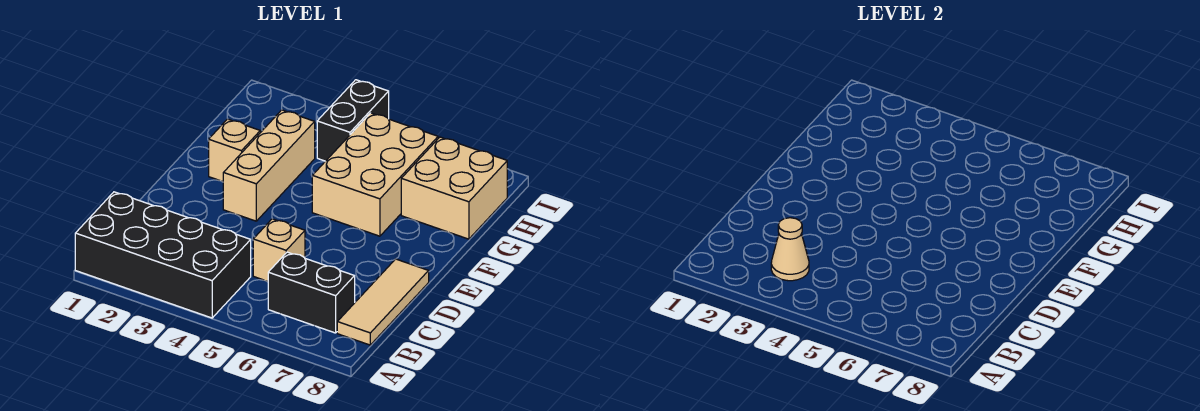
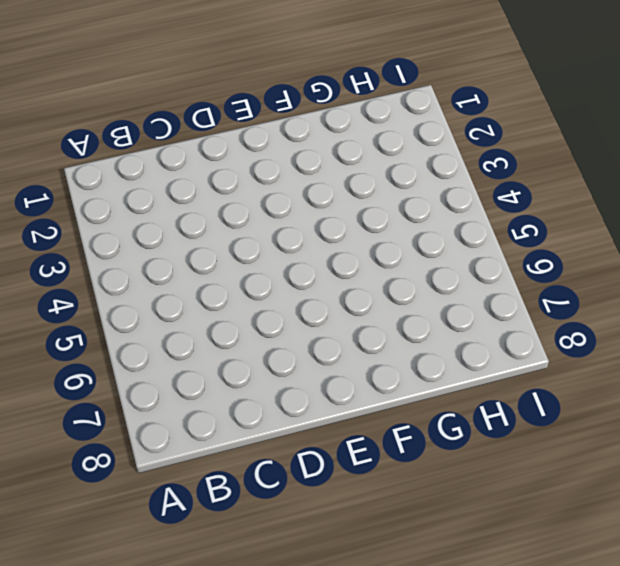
none -> black 2x4 brick [75,192,251,318]
none -> black 1x2 brick [268,252,355,333]

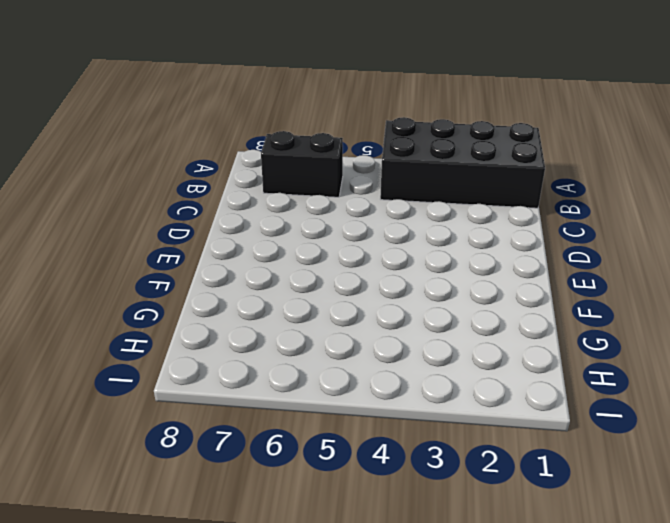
none -> tan 1x3 tile [337,259,429,345]
none -> tan 1x1 brick [253,219,305,281]

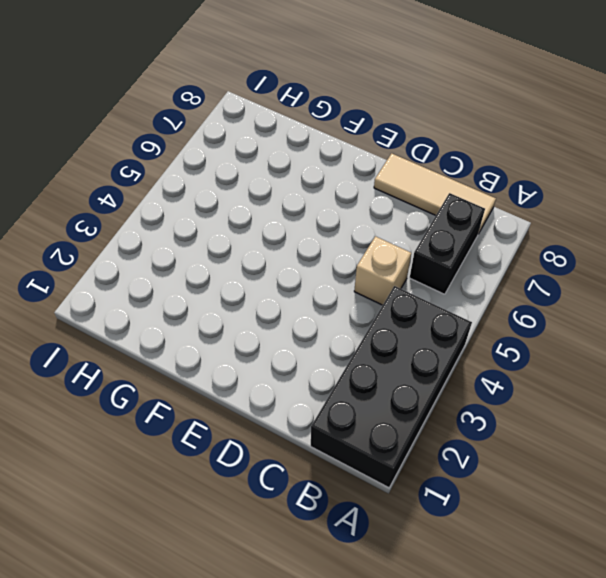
none -> tan 1x3 brick [223,110,315,221]
none -> tan 1x1 brick [209,119,260,181]

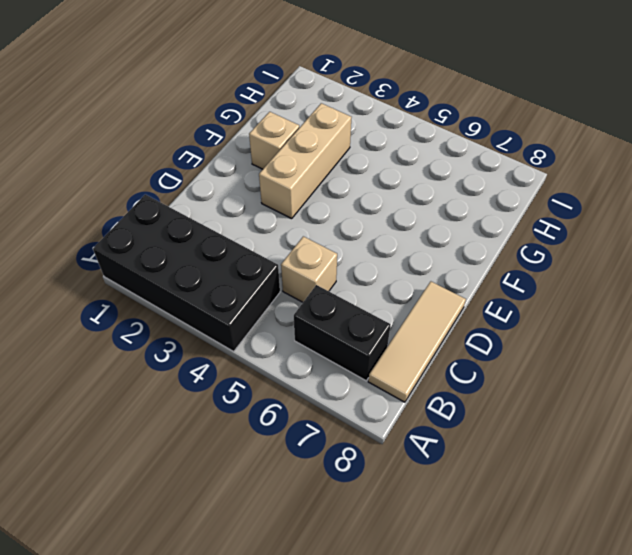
none -> tan 2x3 brick [312,113,438,236]
none -> tan 2x2 brick [401,137,507,239]

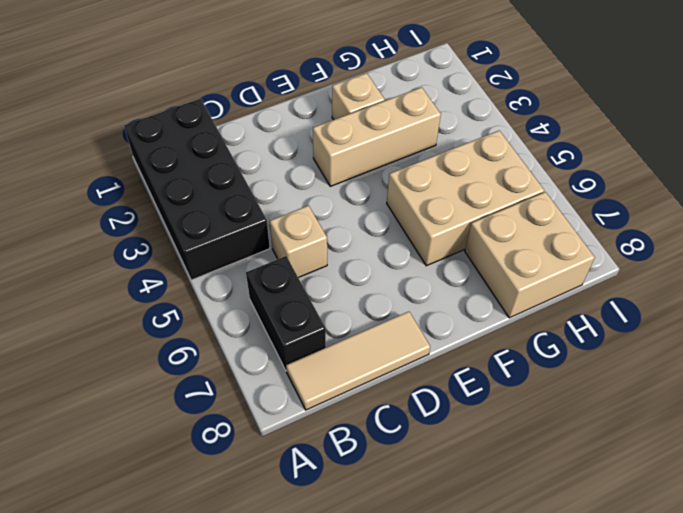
none -> black 1x2 brick [317,80,389,161]
none -> tan 1x1 cone [771,218,809,281]

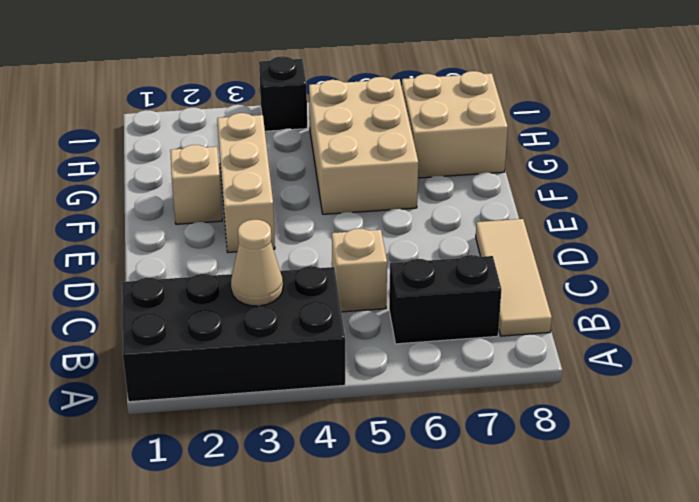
black 1x1 brick [259,56,307,131] -> black 1x2 brick [317,80,389,161]

